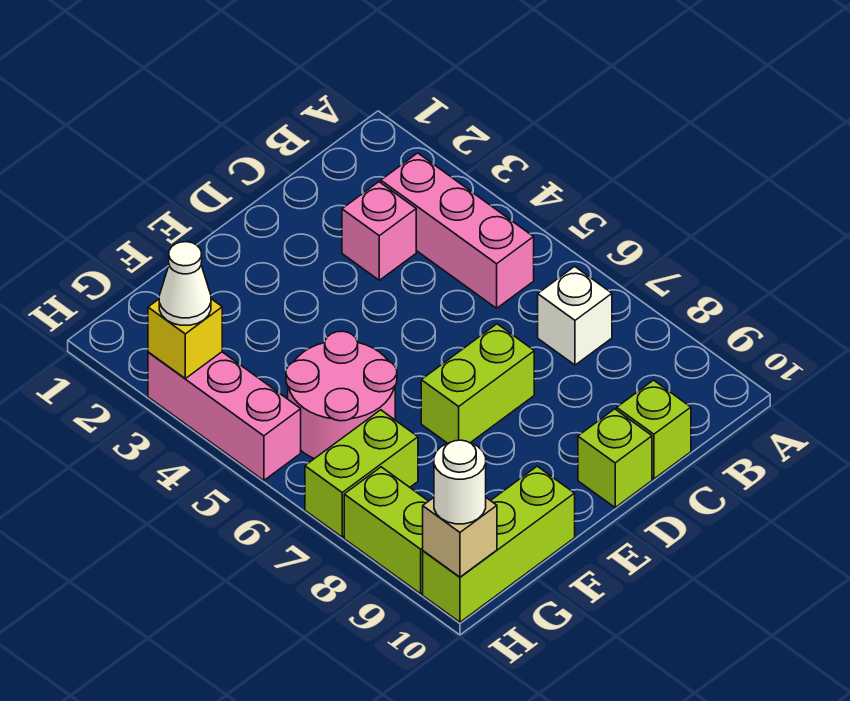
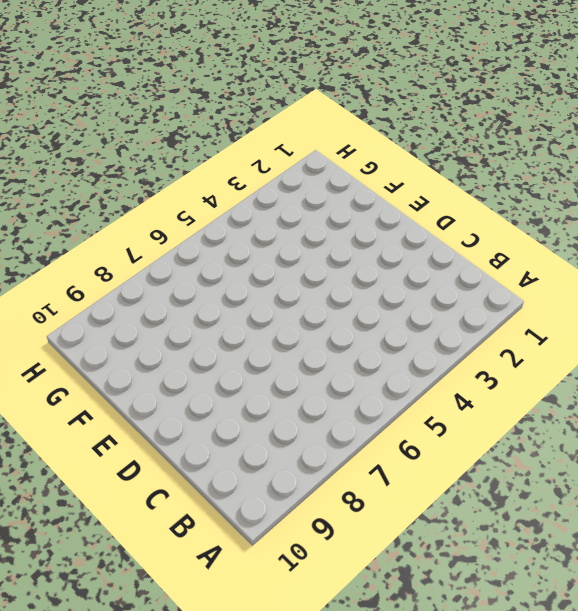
none -> pink 1x3 brick [381,153,534,308]
none -> white 1x1 brick [538,266,612,365]
none -> pink 1x1 brick [342,182,416,280]

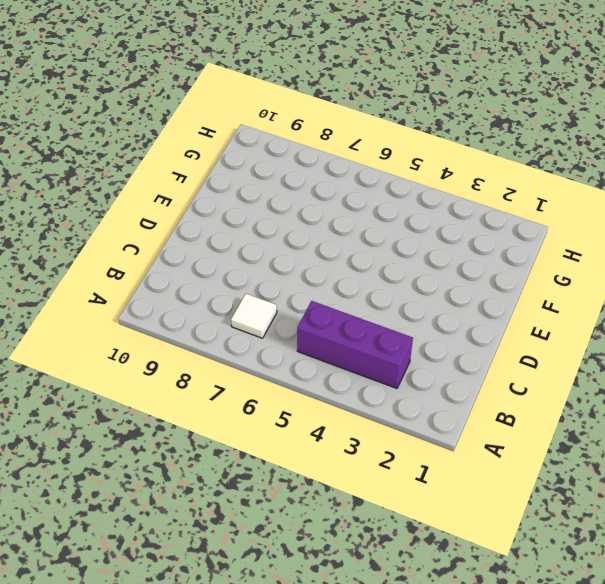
purple 1x3 brick [297,301,413,388] -> pink 1x3 brick [381,153,534,308]
white 1x1 tile [231,294,277,338] -> white 1x1 brick [538,266,612,365]
none -> pink 1x1 brick [342,182,416,280]
none -> lime 1x1 brick [617,380,691,479]
none -> lime 1x2 brick [421,324,534,443]

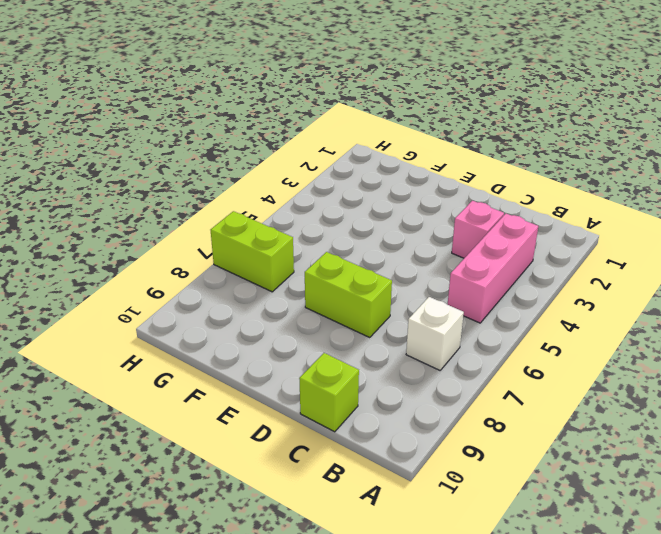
none -> lime 1x1 brick [578,409,652,507]
none -> pink 2x2 round brick [286,331,397,459]
none -> lime 1x3 brick [423,466,575,622]

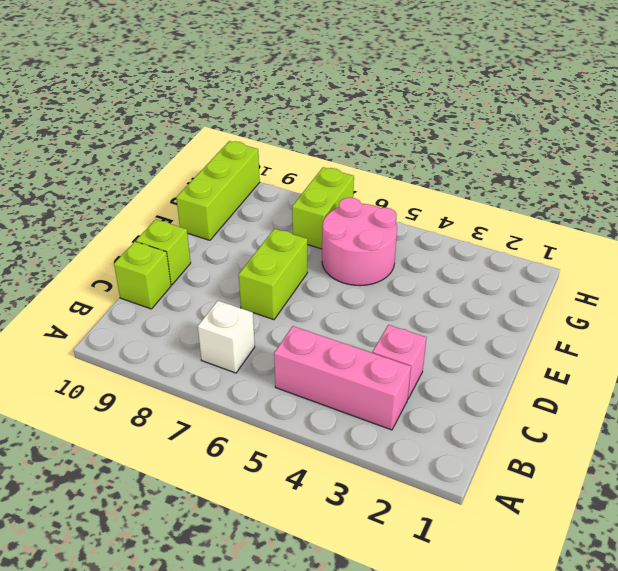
none -> pink 1x3 brick [148,352,301,480]
none -> lime 1x2 brick [344,467,428,594]
none -> yellow 1x1 brick [148,299,222,378]

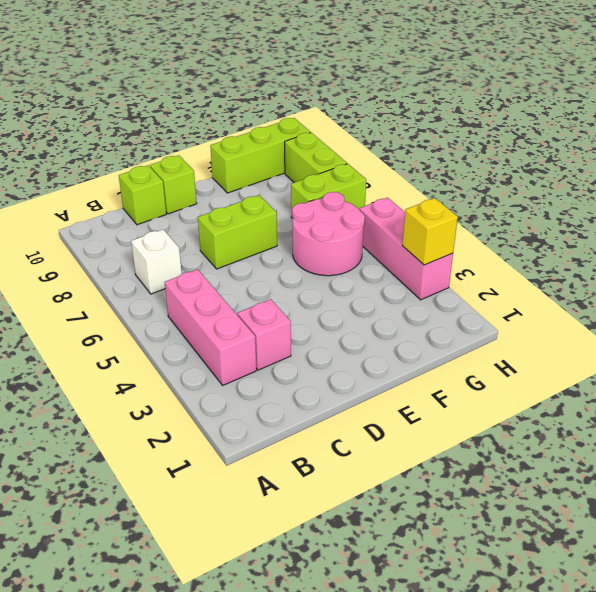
none -> tan 1x1 brick [423,498,497,577]
none -> white 1x1 cone [159,242,211,325]
none -> white 1x1 round brick [434,440,486,524]

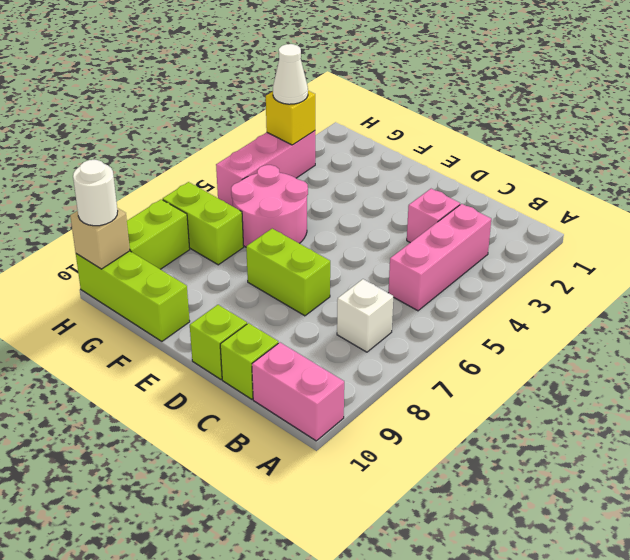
pink 1x2 brick [252,343,344,441] -> none

